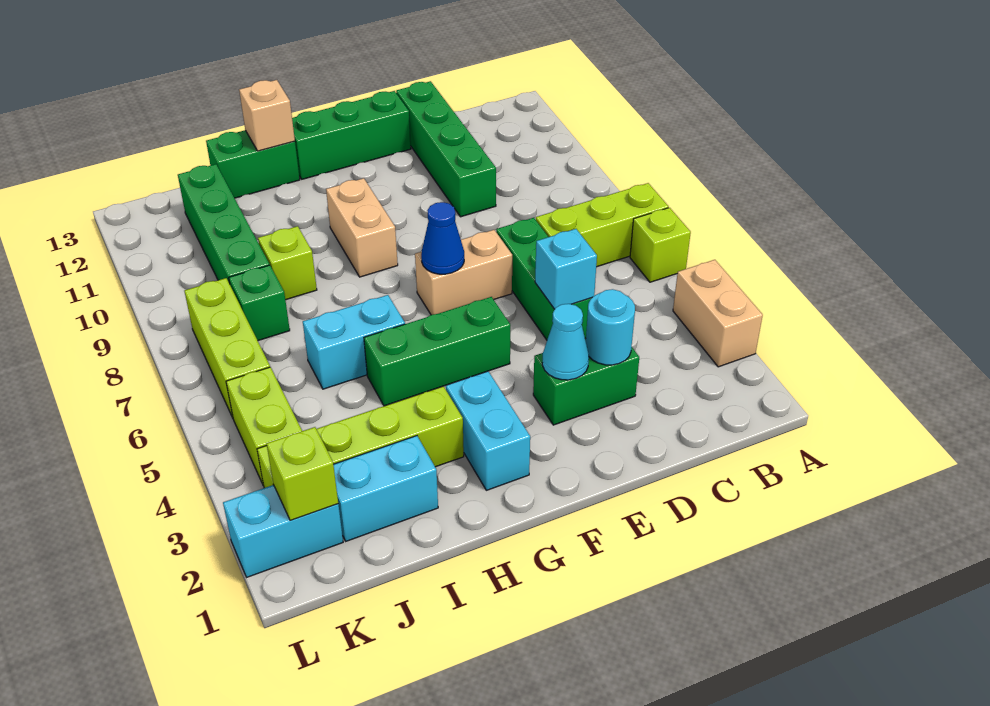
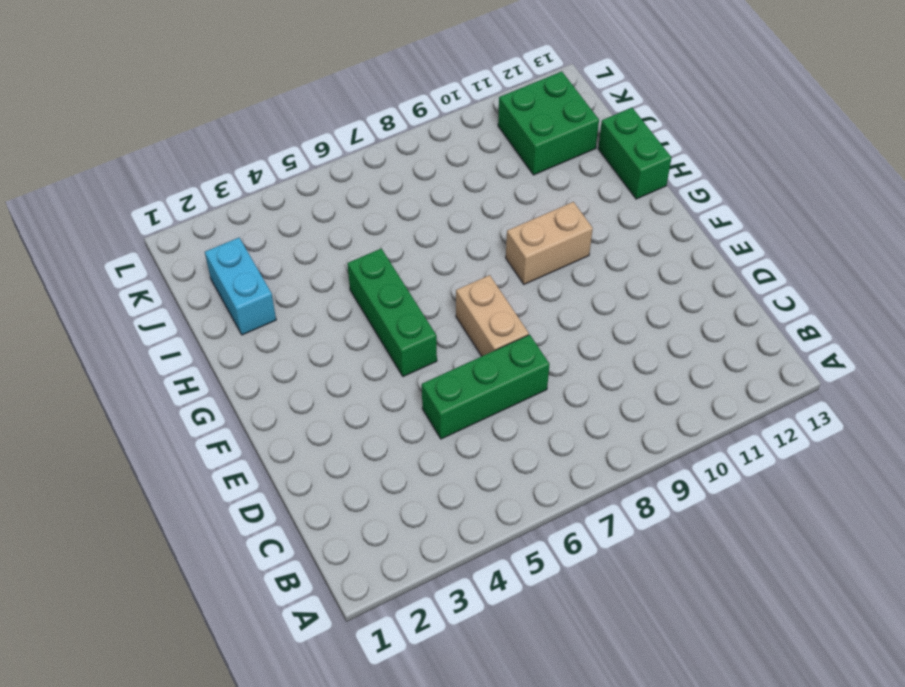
green 2x2 brick [498,72,599,175] -> green 1x4 brick [178,164,270,284]
none -> tan 1x2 brick [673,260,763,367]
none -> lime 1x1 brick [630,208,691,282]
none -> lime 1x3 brick [536,183,669,267]

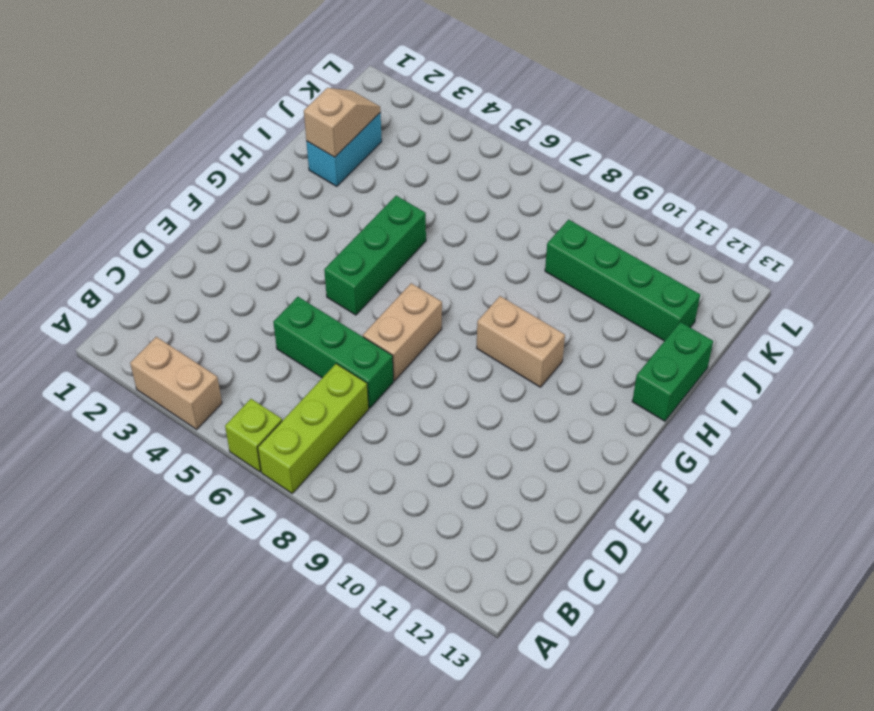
tan 1x2 slope [304,88,380,157] -> none
none -> green 1x2 brick [533,339,639,425]
none -> green 1x4 brick [396,81,496,217]
none -> green 1x3 brick [292,91,411,179]

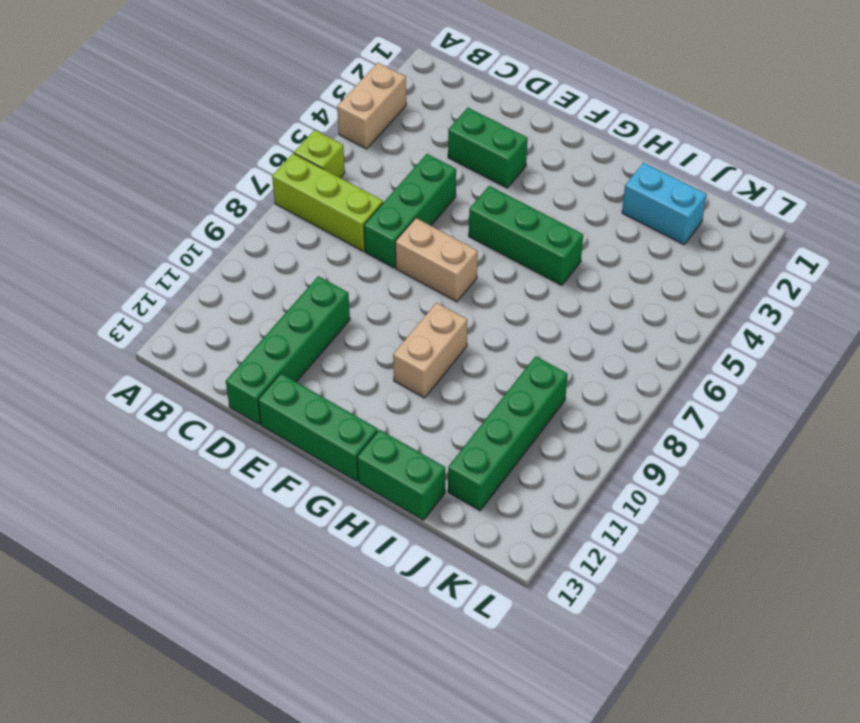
none -> cyan 1x2 brick [446,371,530,490]
none -> lime 1x4 brick [257,386,464,488]
none -> cyan 1x2 brick [303,295,405,389]

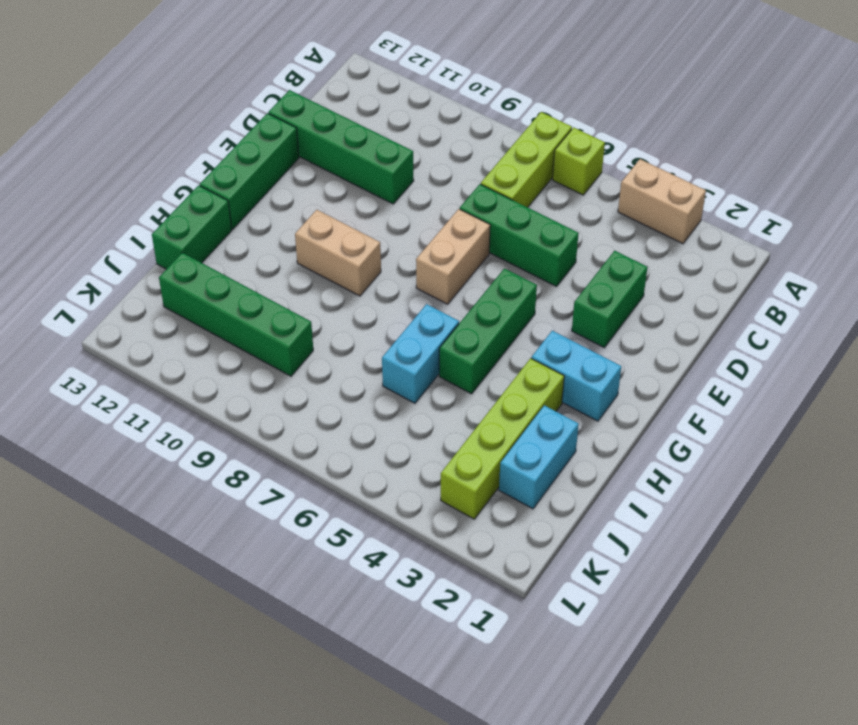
none -> lime 1x1 brick [258,226,317,300]
none -> green 1x1 brick [229,265,290,341]
none -> cyan 1x2 brick [223,485,343,577]

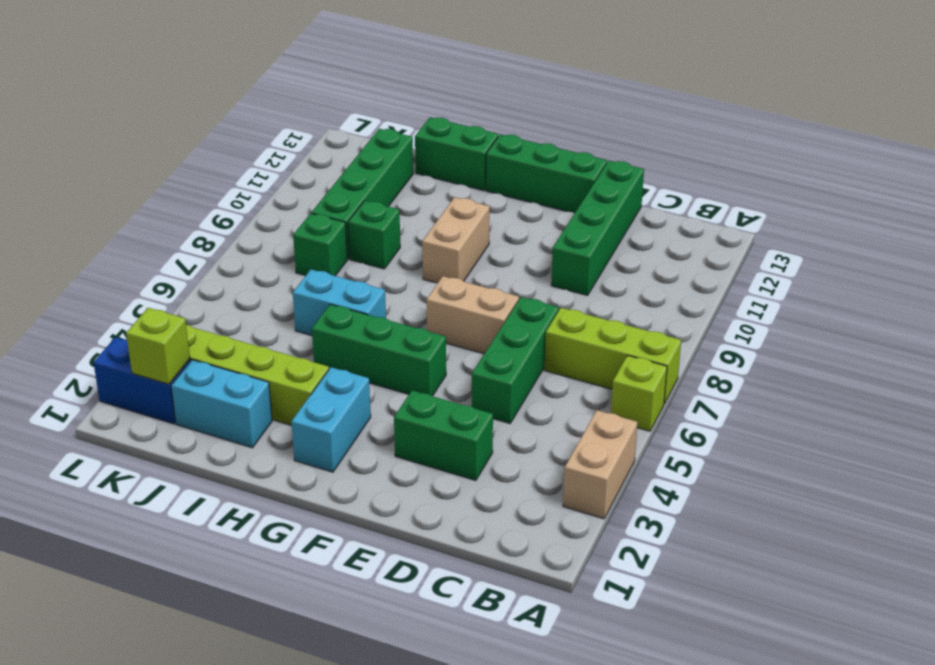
green 1x1 brick [348,201,400,269] -> lime 1x1 brick [258,226,317,300]
blue 1x2 brick [94,337,190,424] -> cyan 1x2 brick [223,485,343,577]
none -> lime 1x2 brick [226,367,302,486]
none -> lime 1x3 brick [185,278,270,418]
none -> cyan 1x1 round brick [586,289,635,365]

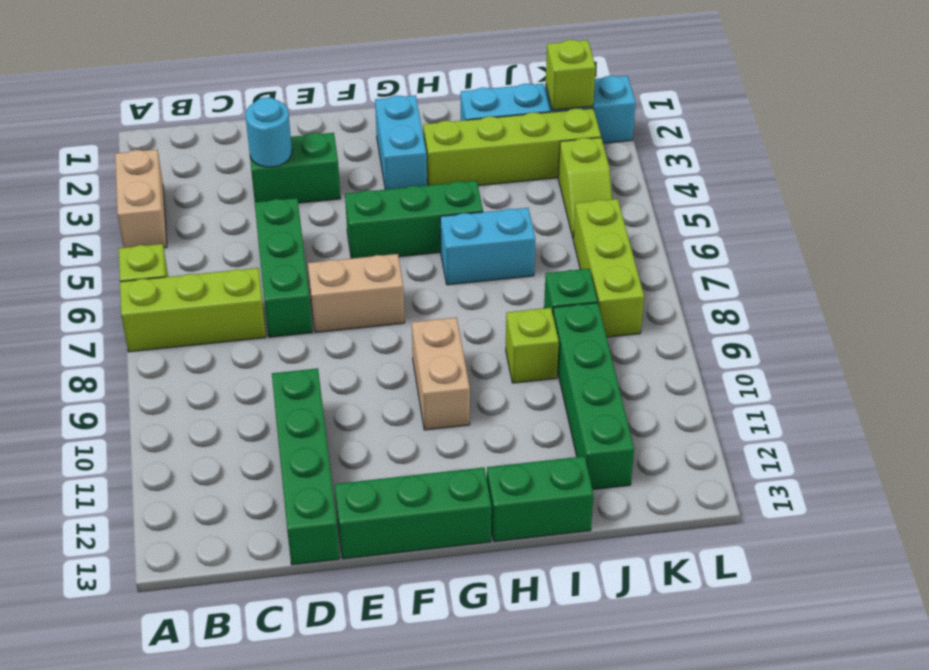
lime 1x2 slope [558,138,612,237] -> lime 1x2 brick [226,367,302,486]
none -> cyan 1x1 brick [535,229,597,309]
none -> cyan 1x1 cone [542,304,589,380]
none -> blue 1x1 cone [421,202,464,274]

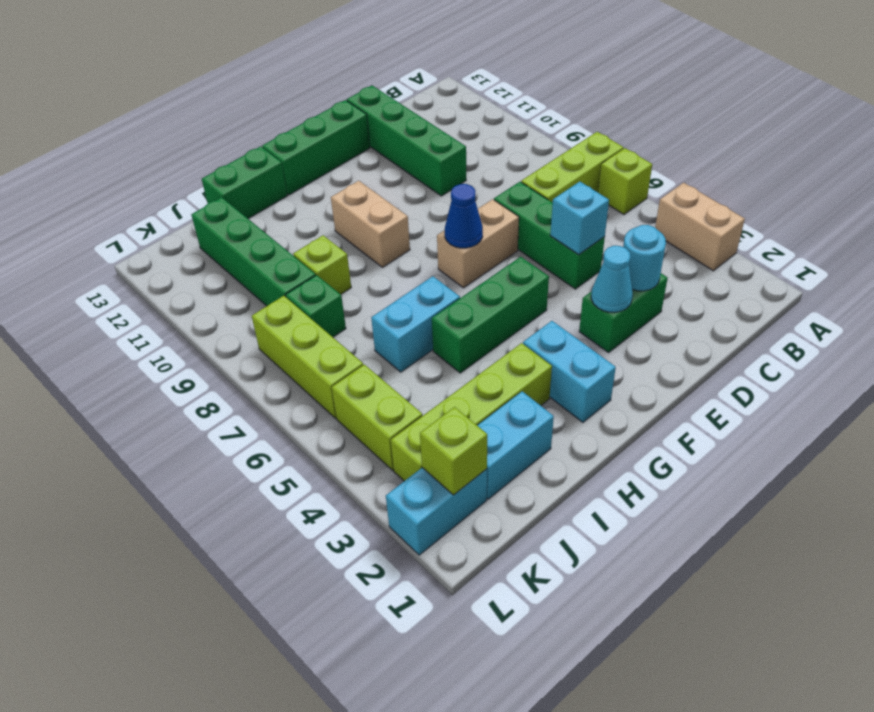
none -> tan 1x1 brick [239,80,295,151]

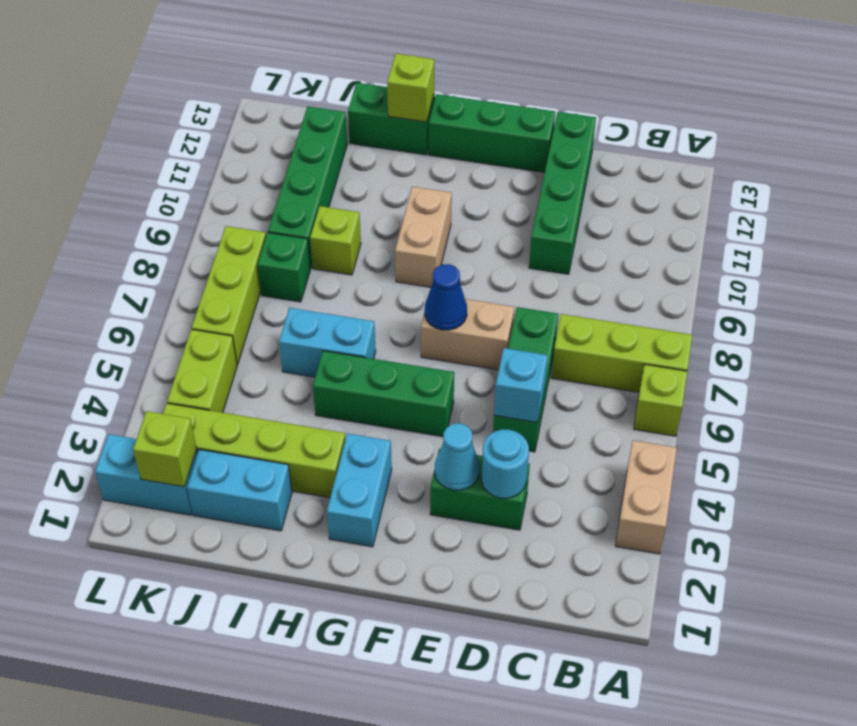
lime 1x1 brick [387,54,434,122] -> tan 1x1 brick [239,80,295,151]

